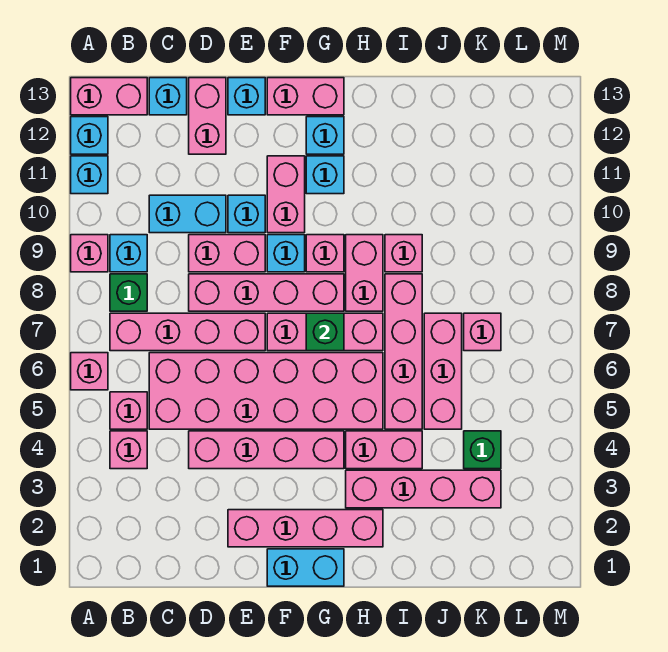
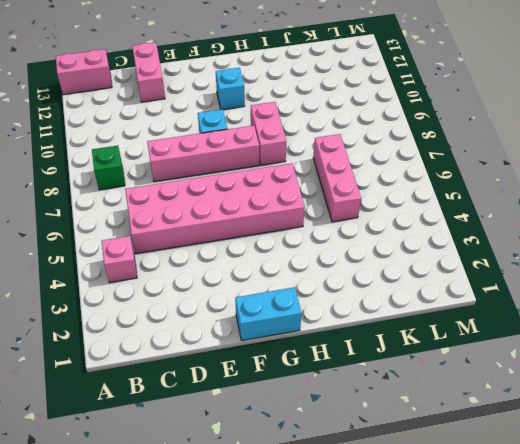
none -> pink 1x1 brick [71,353,108,390]
none -> pink 1x1 brick [71,235,108,272]
none -> cyan 1x1 brick [71,156,108,194]
none -> cyan 1x1 brick [71,117,108,154]

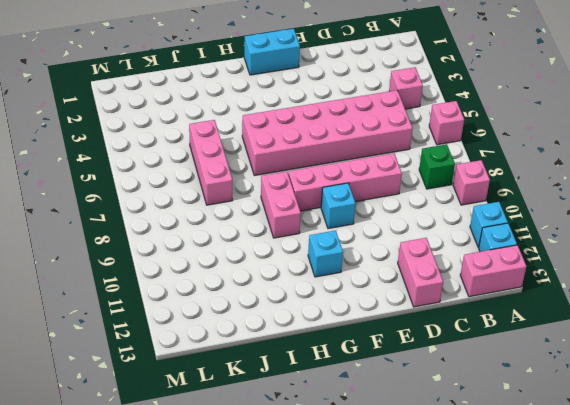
none -> pink 1x1 brick [110,392,147,429]
none -> pink 1x4 brick [110,313,265,351]
none -> cyan 1x1 brick [110,235,147,272]
none -> cyan 1x2 brick [149,195,226,233]

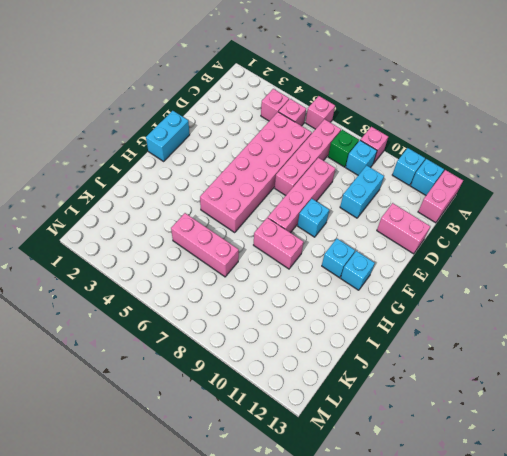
none -> cyan 1x1 brick [149,78,187,115]
none -> pink 1x4 brick [189,431,344,469]
none -> pink 1x2 brick [189,235,265,272]
none -> pink 1x4 brick [228,510,383,547]

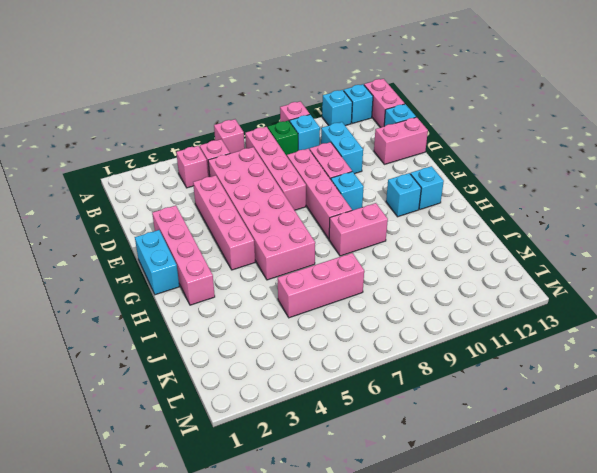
none -> cyan 1x1 brick [228,195,265,233]
none -> cyan 1x1 brick [228,78,265,115]
none -> pink 1x3 brick [267,313,383,351]
none -> pink 1x2 brick [267,156,305,233]

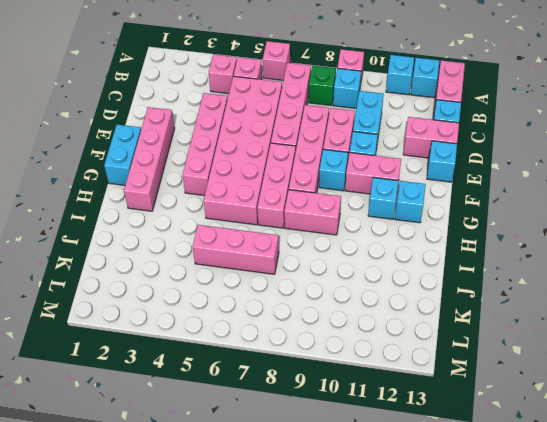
none -> pink 1x2 brick [267,78,344,115]
none -> pink 1x1 brick [306,235,344,272]
none -> pink 1x4 brick [346,470,501,508]
none -> pink 1x2 brick [346,431,422,469]

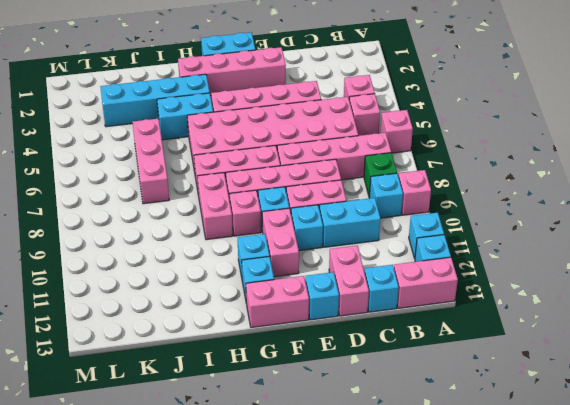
cyan 1x4 brick [100,74,210,127] -> pink 1x4 brick [346,470,501,508]
cyan 1x2 brick [157,93,213,140] -> pink 1x2 brick [346,431,422,469]
none -> pink 1x4 brick [385,274,422,429]
none -> pink 1x1 brick [385,235,422,272]
none -> green 1x1 brick [464,431,501,469]
none -> pink 1x1 brick [464,313,501,351]

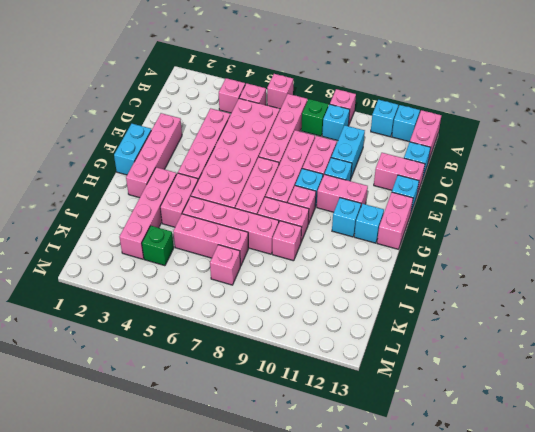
none -> green 1x1 brick [306,313,344,351]

